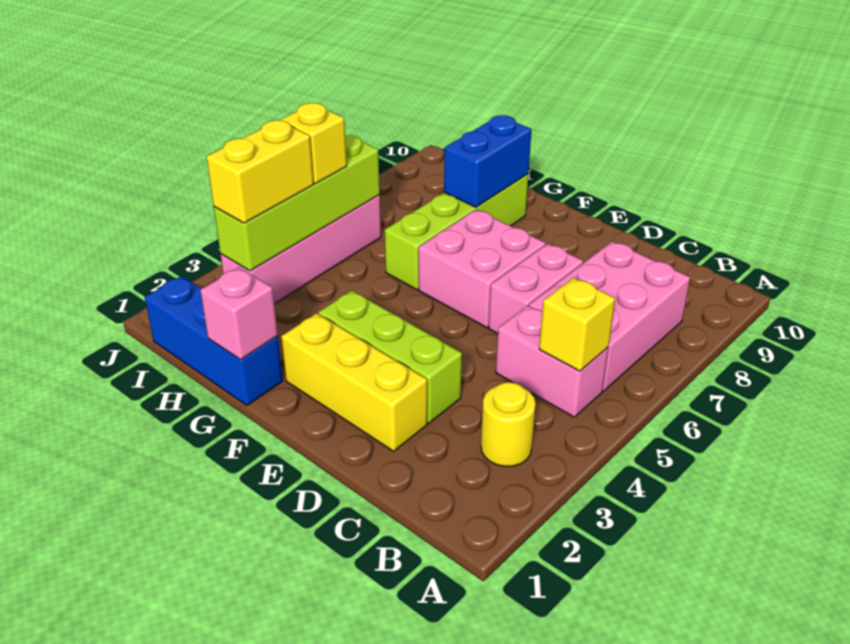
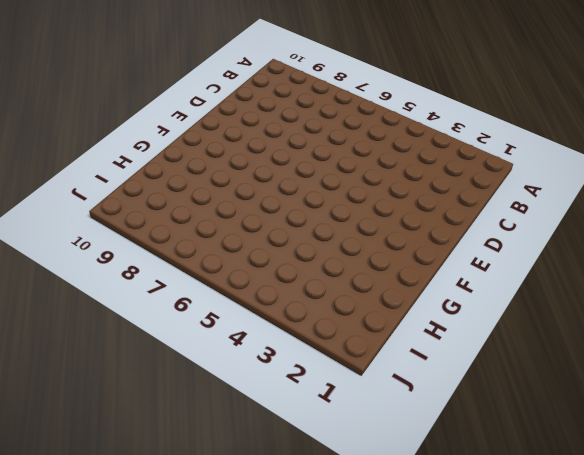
none -> yellow 1x1 round brick [481,382,535,466]
none -> pink 1x2 brick [496,305,608,417]
none -> pink 2x3 brick [529,241,690,391]

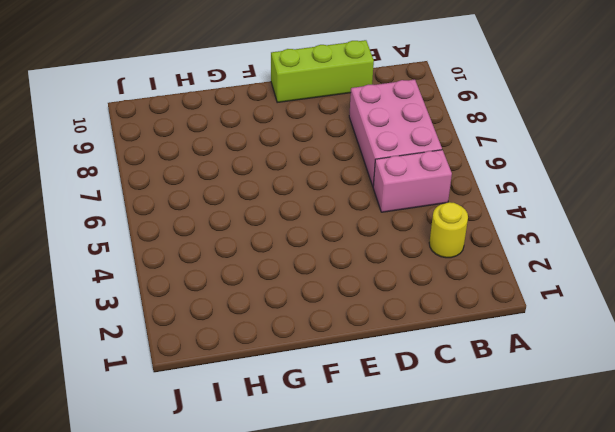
lime 1x3 brick [271,40,374,102] -> lime 1x3 brick moved to [318,290,462,423]
none -> yellow 1x3 brick [281,313,427,451]
none -> pink 1x2 brick [489,244,583,334]
none -> pink 2x2 brick [418,210,546,328]

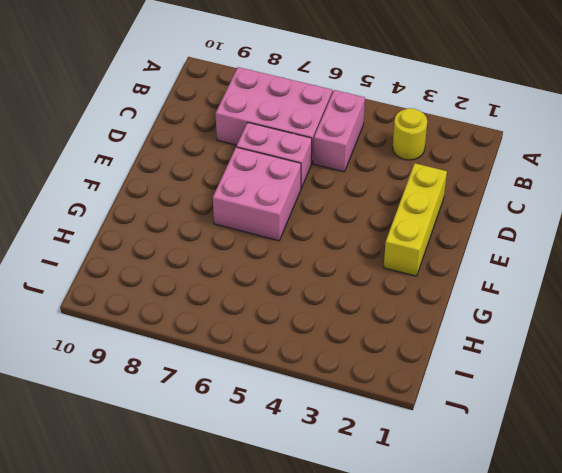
none -> lime 1x3 brick [318,290,462,423]
none -> blue 1x3 brick [145,276,283,405]
none -> lime 1x4 brick [385,174,528,290]

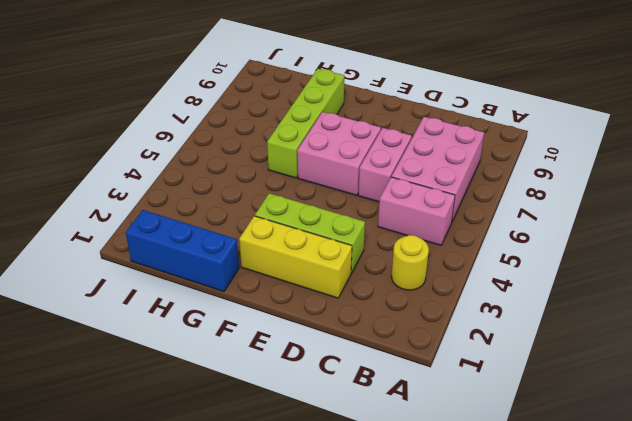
none -> pink 1x4 brick [220,195,381,304]
none -> yellow 1x1 brick [539,278,615,371]
none -> pink 1x1 brick [200,267,278,360]

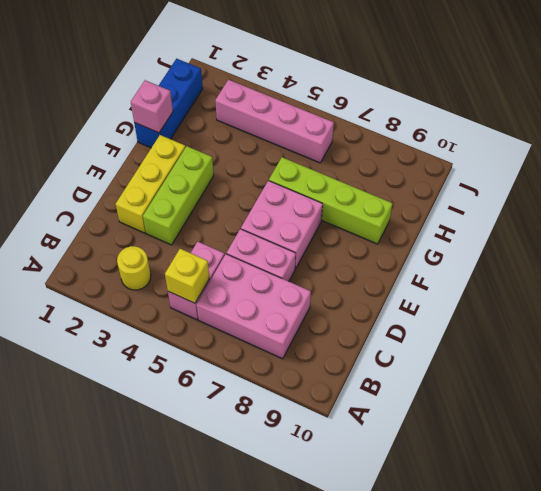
none -> blue 1x2 brick [444,115,531,207]
none -> lime 1x4 brick [214,135,380,271]
none -> yellow 1x2 brick [206,120,314,223]

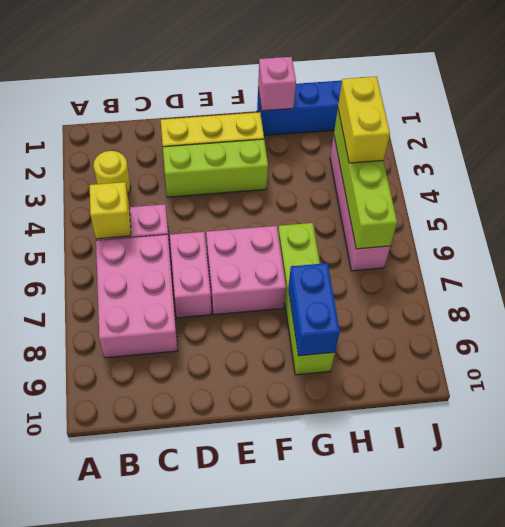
none -> yellow 1x1 brick [281,103,347,184]

